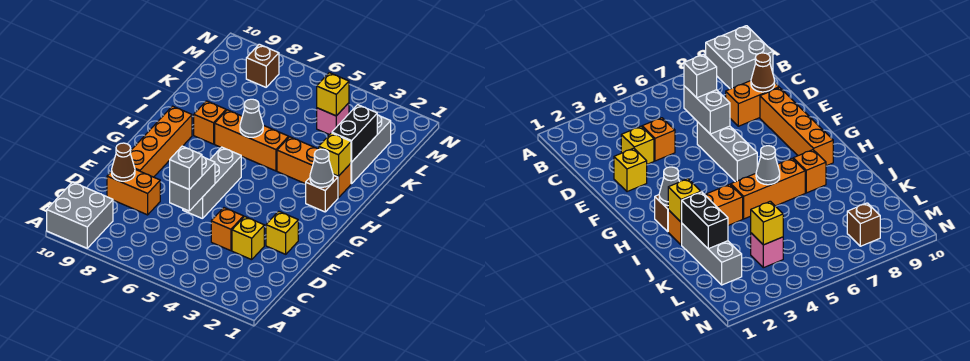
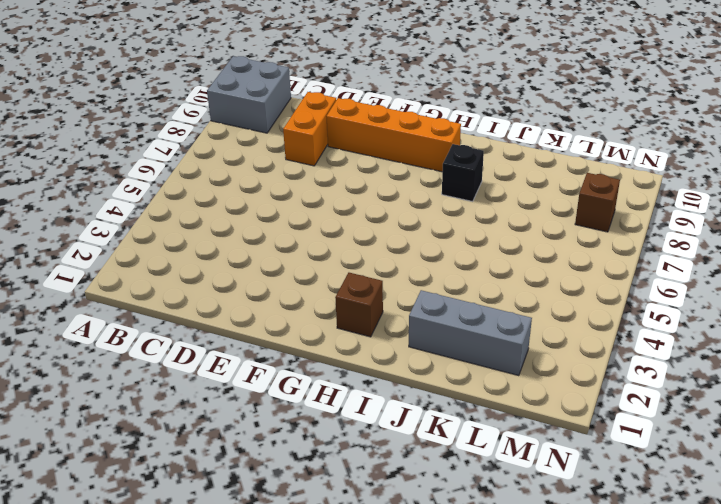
black 1x1 brick [442,144,484,201] -> orange 1x1 brick [194,101,226,144]
none -> yellow 1x1 brick [232,216,264,260]
none -> orange 1x1 brick [211,208,244,251]
none -> yellow 1x1 brick [266,211,298,254]

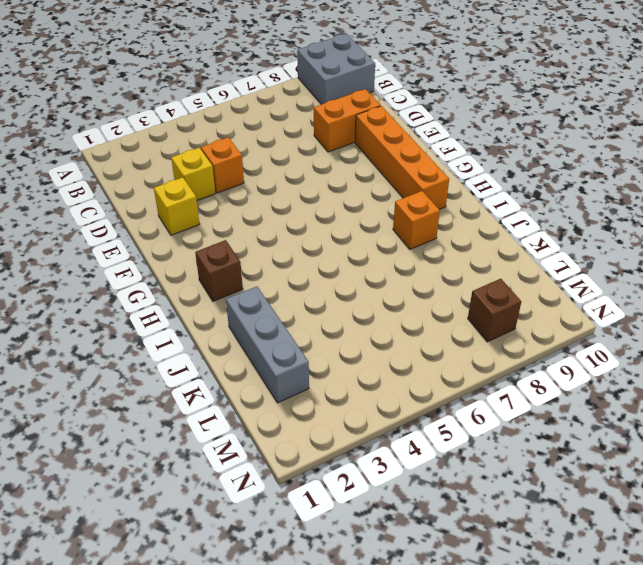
none -> grey 1x3 brick [183,147,241,219]
none -> orange 1x3 brick [277,137,351,198]
none -> orange 1x3 brick [215,110,289,171]

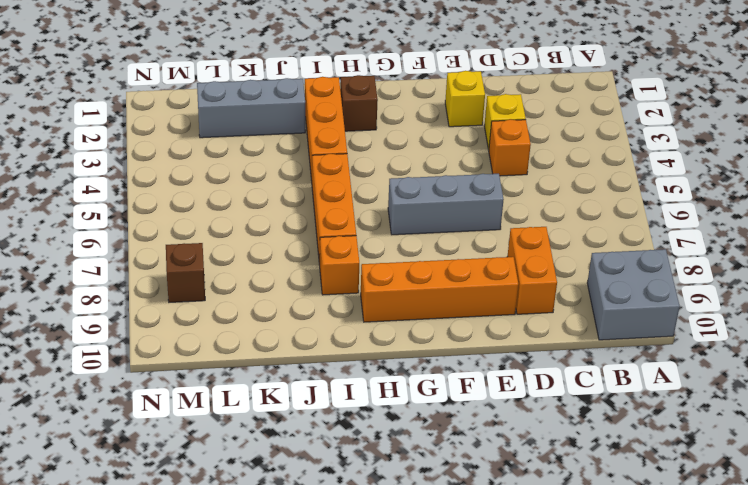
none -> pink 1x1 brick [317,103,349,135]
none -> grey 1x2 brick [170,156,215,211]
none -> brown 1x1 cone [112,143,135,181]

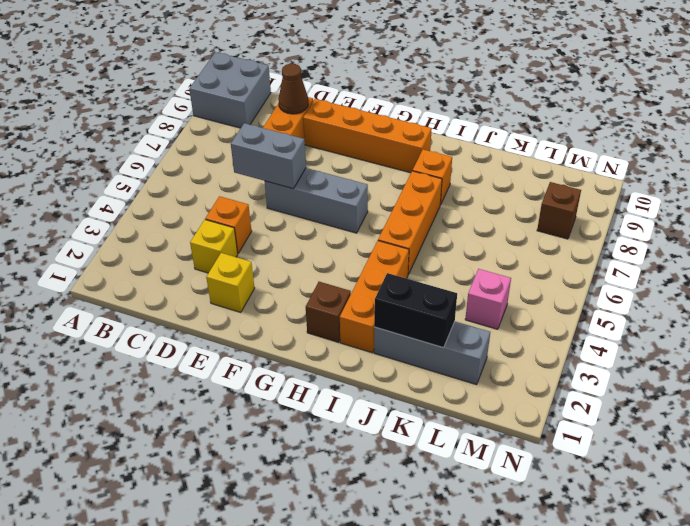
none -> grey 1x1 cone [310,149,333,187]
none -> yellow 1x1 brick [319,133,351,176]
none -> grey 1x1 cone [240,99,263,137]

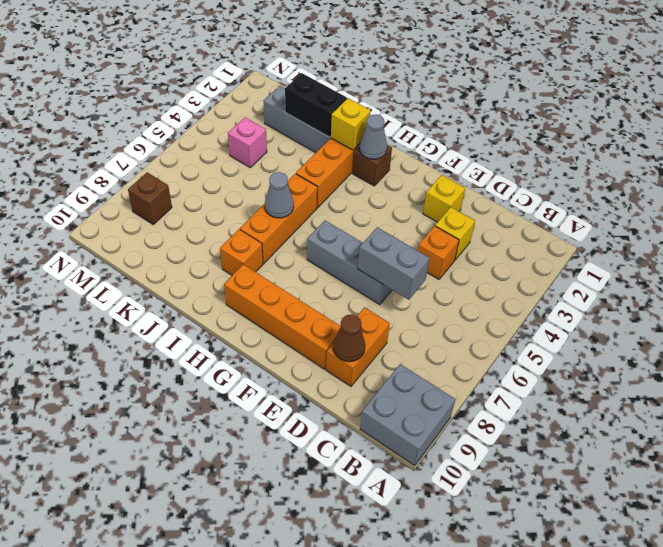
none -> yellow 1x1 brick [317,73,349,116]
none -> grey 1x1 brick [170,146,202,189]

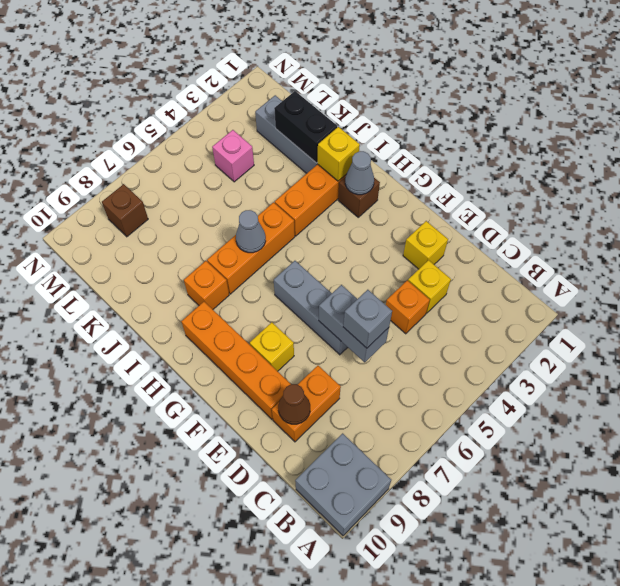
yellow 1x1 brick [250,322,294,371] -> yellow 1x1 brick moved to [317,73,349,116]

